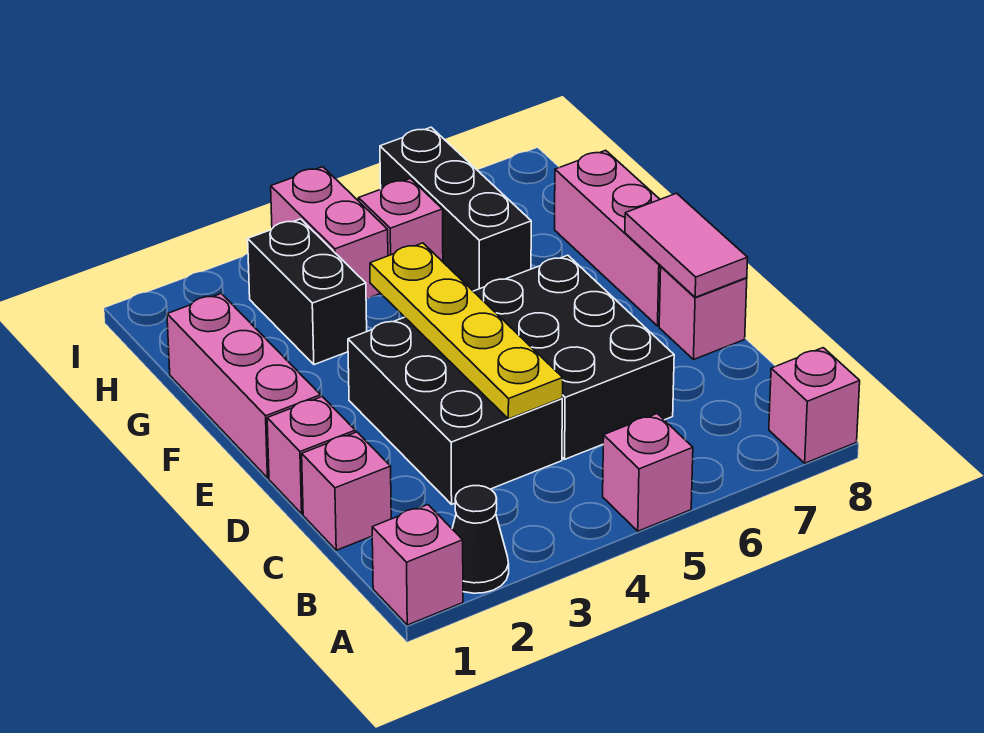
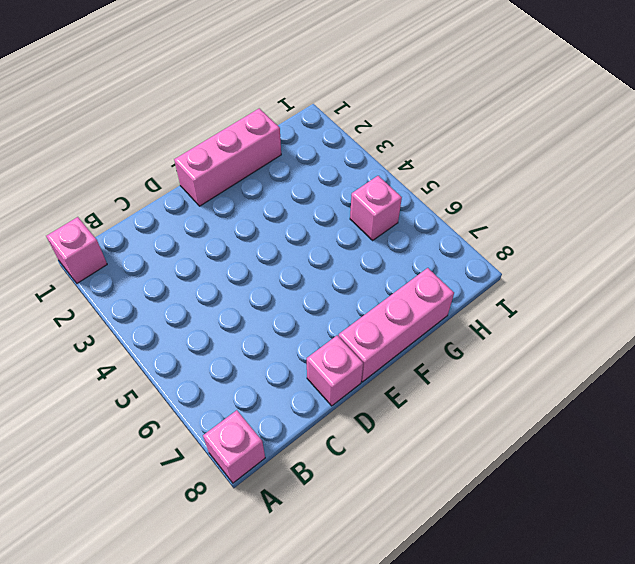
none -> black 1x1 cone [452,486,509,593]
none -> pink 1x1 brick [603,414,693,531]
none -> pink 1x1 brick [302,432,391,550]

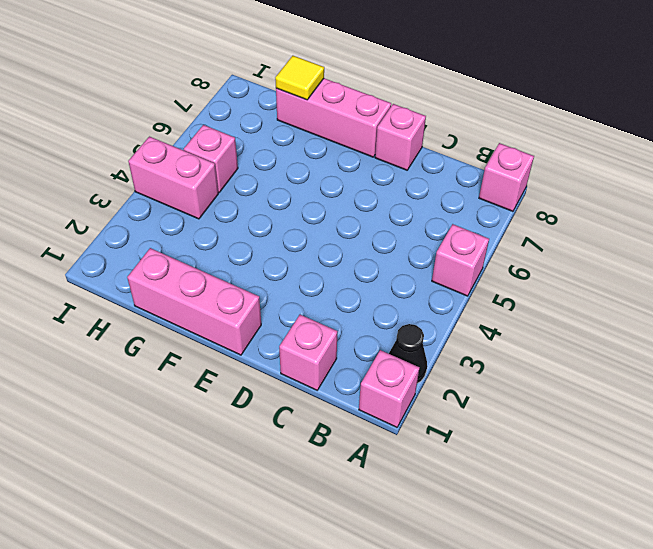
yellow 1x1 tile [275,56,324,100] -> none
none -> black 2x3 brick [348,317,562,504]
none -> black 2x3 brick [473,255,674,459]
none -> pink 1x1 brick [267,397,355,514]

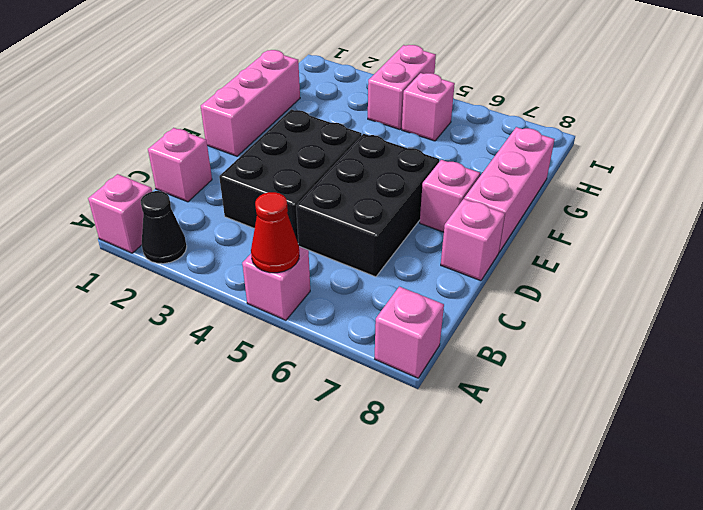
red 1x1 cone [251,192,299,273] -> none
pink 1x1 brick [420,160,480,232] -> pink 1x1 brick moved to [267,397,355,514]
none -> black 1x2 brick [248,219,367,365]
none -> black 1x3 brick [380,127,531,291]
none -> yellow 1x4 plate [370,243,563,419]

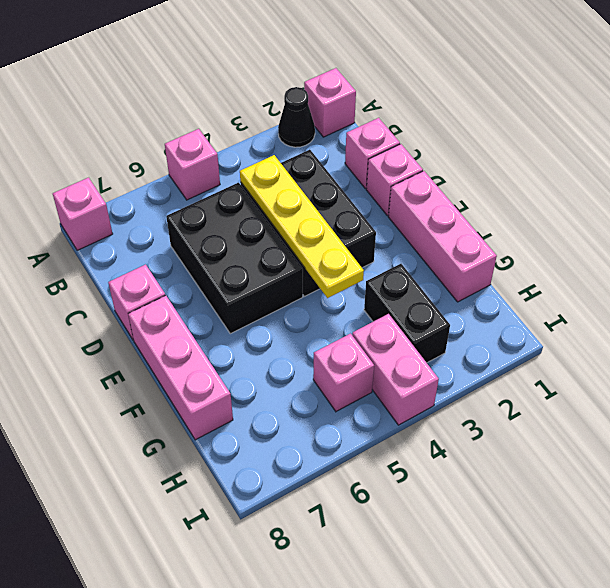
none -> black 1x3 brick [380,127,531,291]
none -> pink 1x2 tile [625,193,748,297]

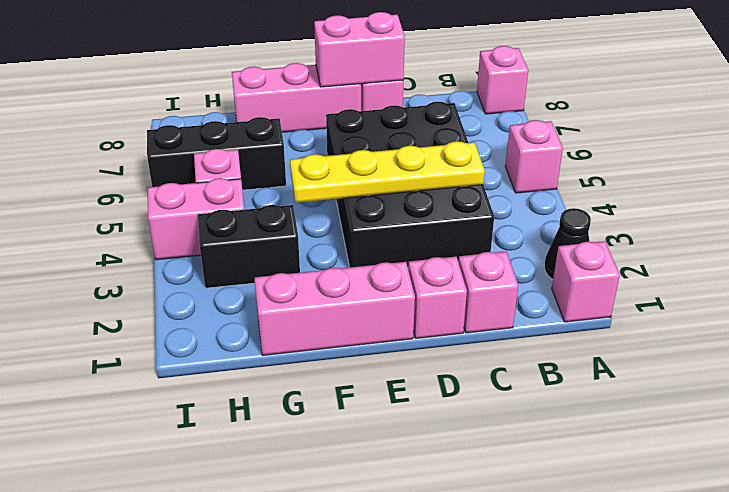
pink 1x2 brick [314,12,405,87] -> pink 1x2 tile [625,193,748,297]

